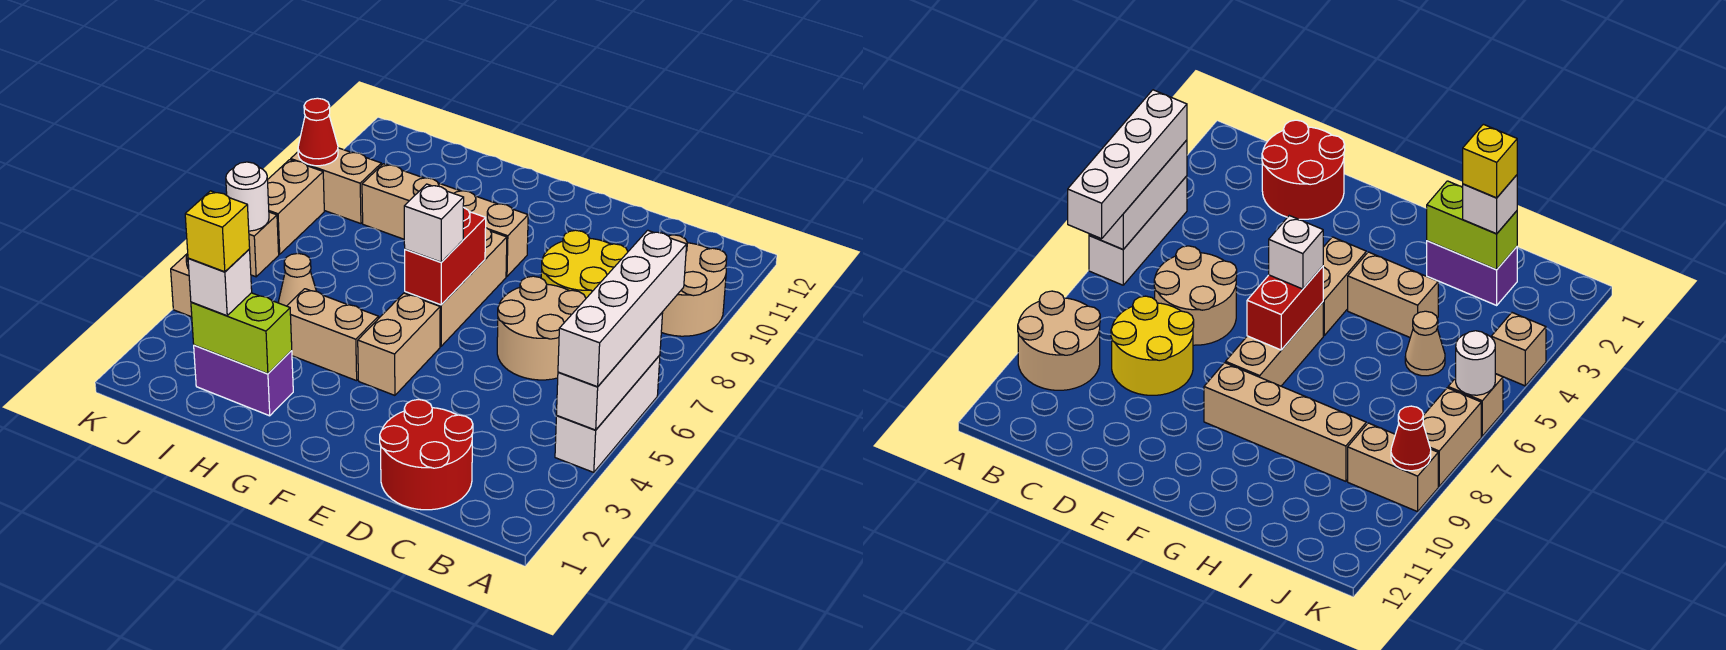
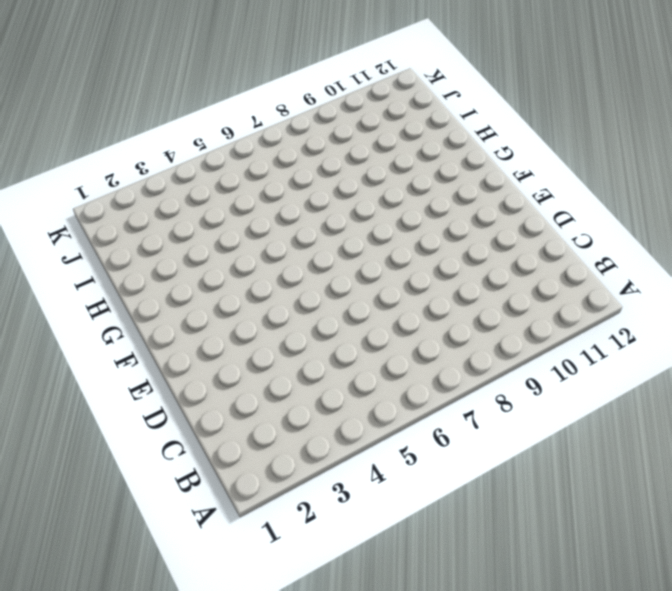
none -> white 1x3 brick [555,355,660,472]
none -> tan 2x2 round brick [661,235,727,336]
none -> red 2x2 round brick [380,400,473,510]

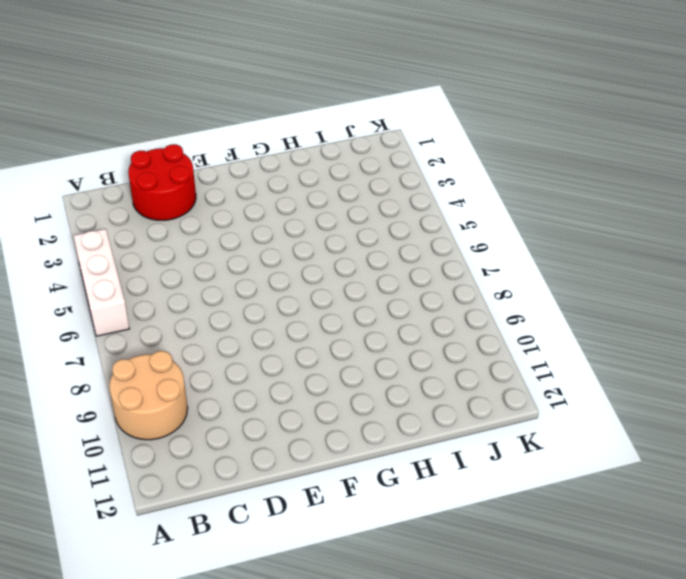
none -> tan 2x2 round brick [497,276,586,380]
none -> yellow 2x2 round brick [541,230,628,298]
none -> tan 1x2 brick [358,293,440,395]

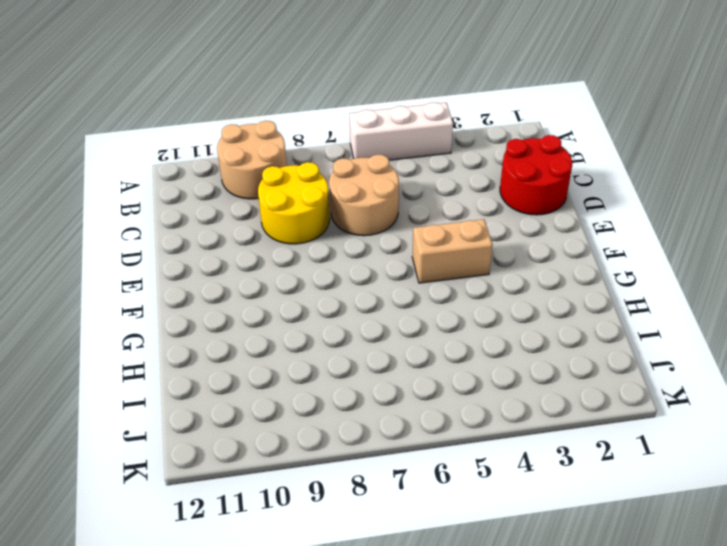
none -> tan 1x3 brick [405,228,507,346]
none -> tan 1x4 brick [362,164,528,276]
none -> tan 1x2 brick [287,289,379,381]

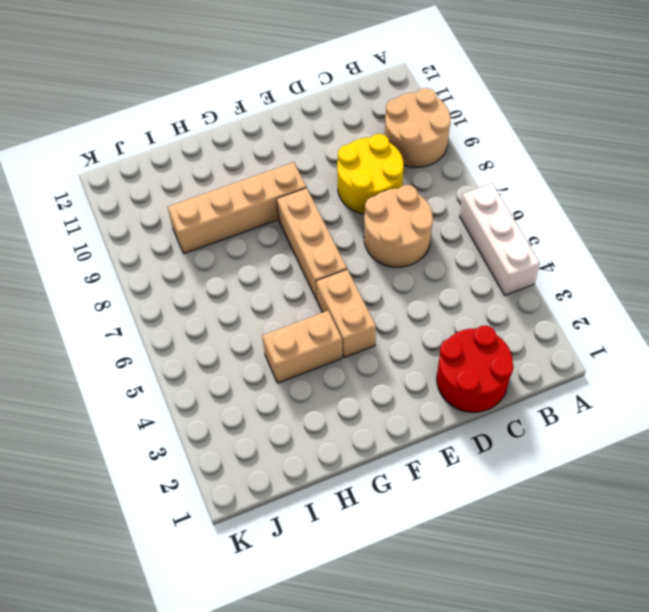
none -> purple 1x2 brick [194,345,293,416]
none -> tan 1x1 cone [278,254,317,306]
none -> tan 1x2 brick [291,148,381,224]

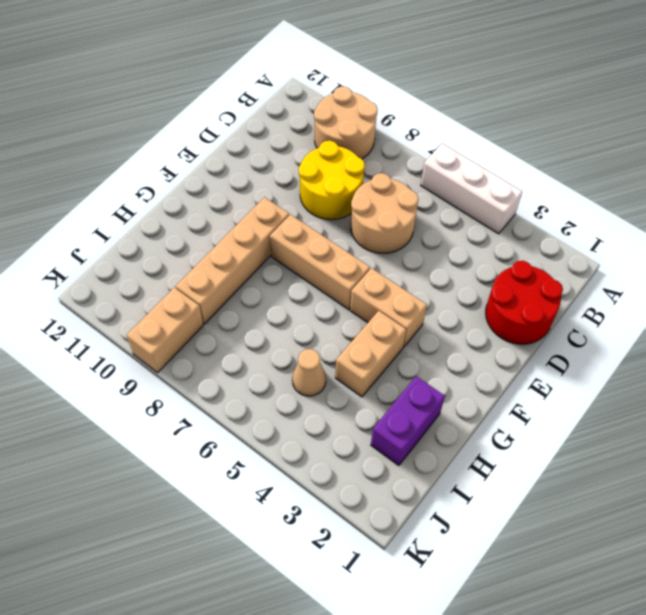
none -> tan 1x1 brick [171,253,192,317]
none -> tan 1x1 brick [249,212,279,277]
none -> tan 1x2 brick [268,160,324,254]

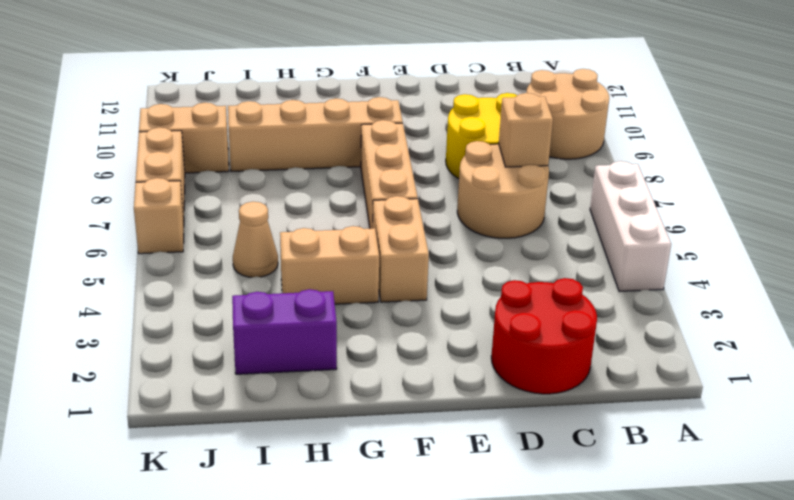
tan 1x1 brick [499,93,553,167] -> tan 1x1 brick moved to [171,253,192,317]
none -> white 1x3 brick [556,312,663,430]
none -> red 1x2 brick [405,207,486,305]
none -> lime 1x2 brick [191,293,292,374]

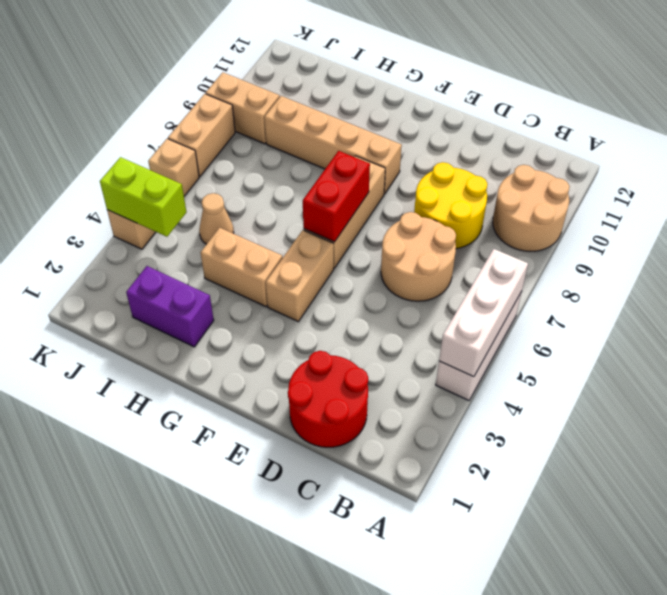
lime 1x2 brick [100,157,187,237] -> lime 1x2 brick moved to [191,293,292,374]
none -> white 1x1 round brick [226,162,269,231]
none -> red 1x1 cone [298,98,338,166]
none -> white 1x4 brick [558,230,687,387]

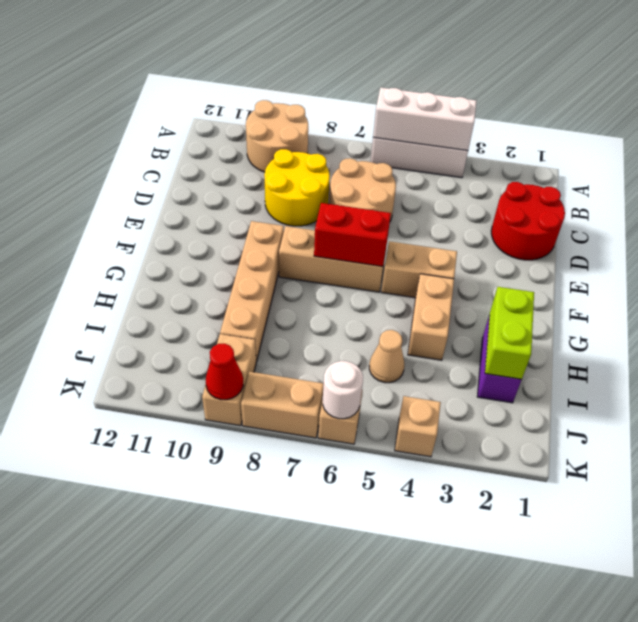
none -> white 1x4 brick [558,230,687,387]
none -> white 1x1 brick [404,184,464,262]
none -> white 1x1 brick [188,249,252,316]

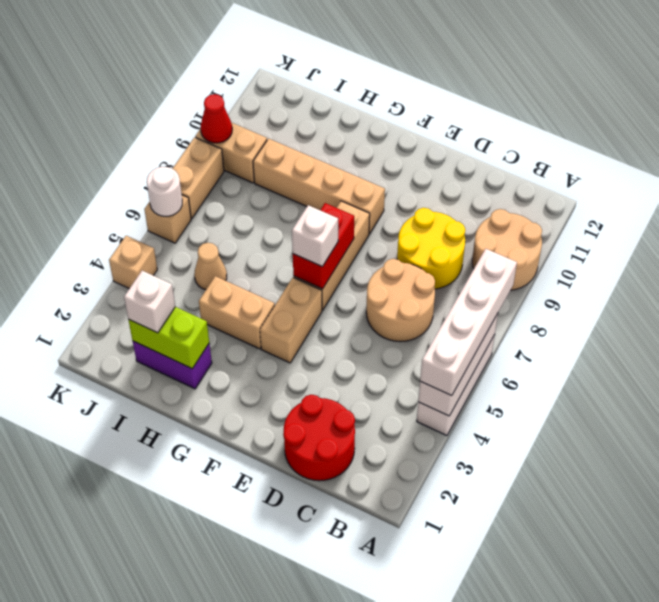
none -> yellow 1x1 brick [185,191,250,272]

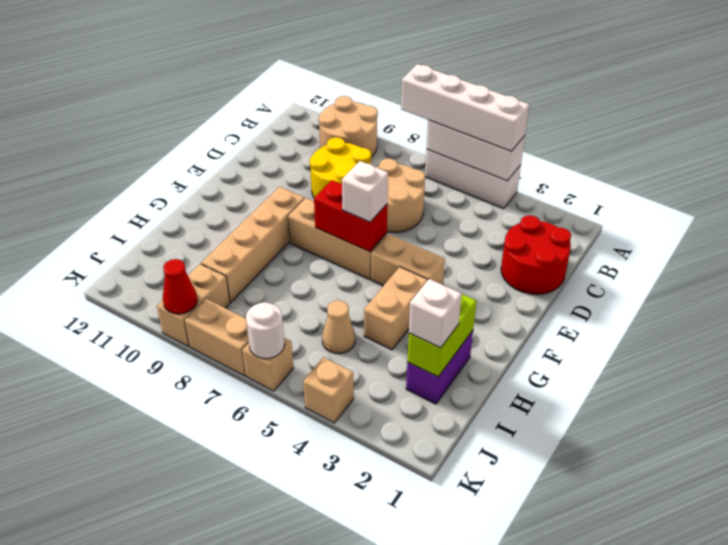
none -> yellow 1x1 brick [185,191,250,272]

